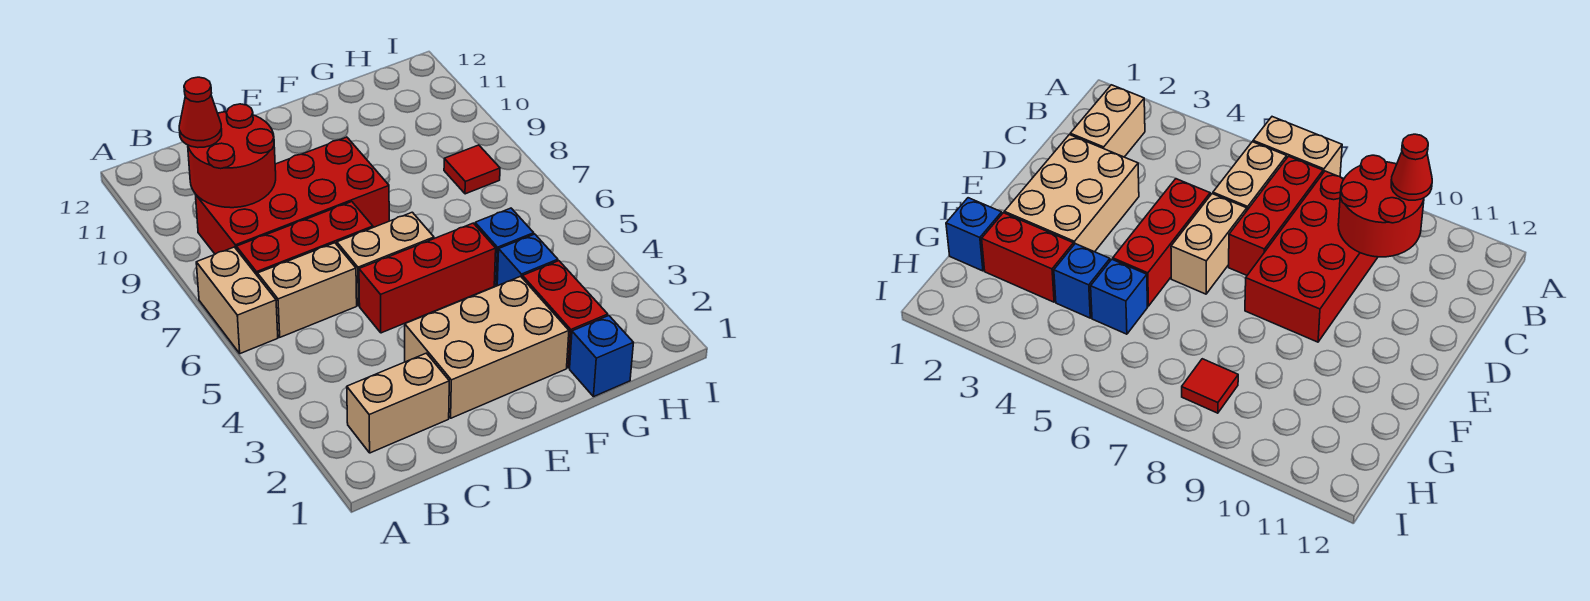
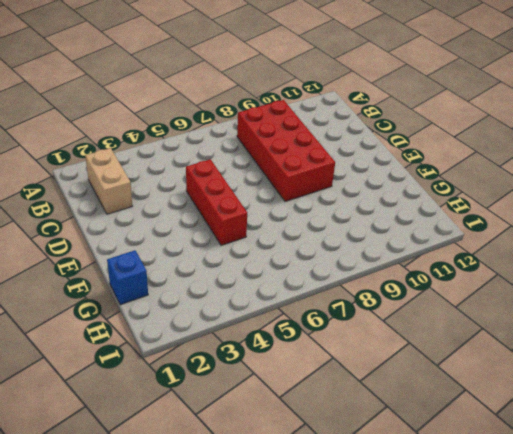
none -> tan 1x2 brick [196,247,278,354]
none -> tan 1x2 brick [258,243,357,337]
none -> red 1x3 brick [236,202,373,276]

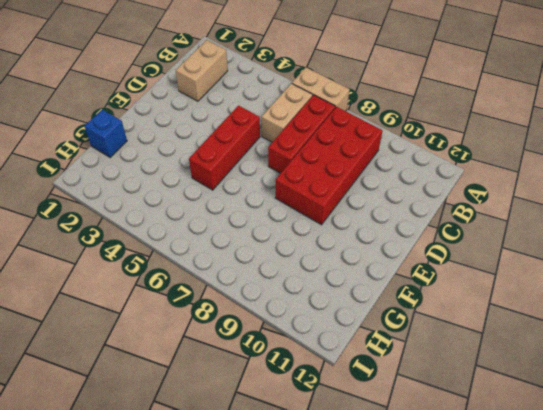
none -> tan 2x3 brick [405,276,569,418]
none -> tan 1x2 brick [337,212,434,306]
none -> red 1x2 brick [522,261,608,368]

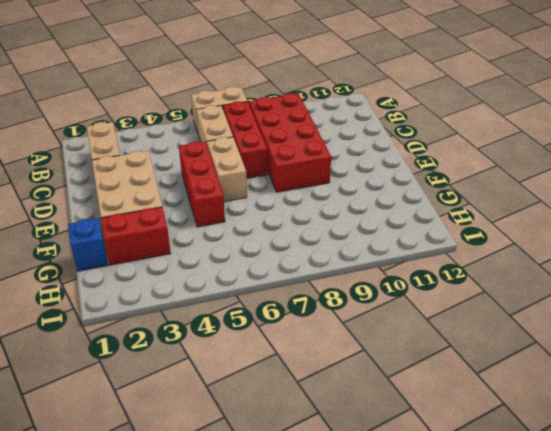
none -> blue 1x1 brick [497,234,558,286]
none -> blue 1x1 brick [475,208,534,286]
none -> red 1x1 tile [444,145,500,194]

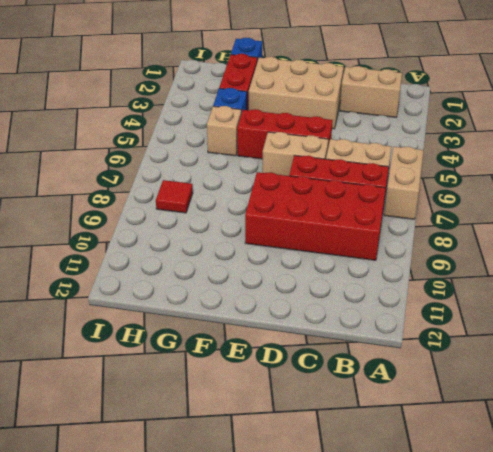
tan 1x1 brick [207,106,241,156] -> blue 1x1 brick [475,208,534,286]
none -> red 2x2 round brick [188,104,276,208]
none -> red 1x1 cone [179,77,222,148]

